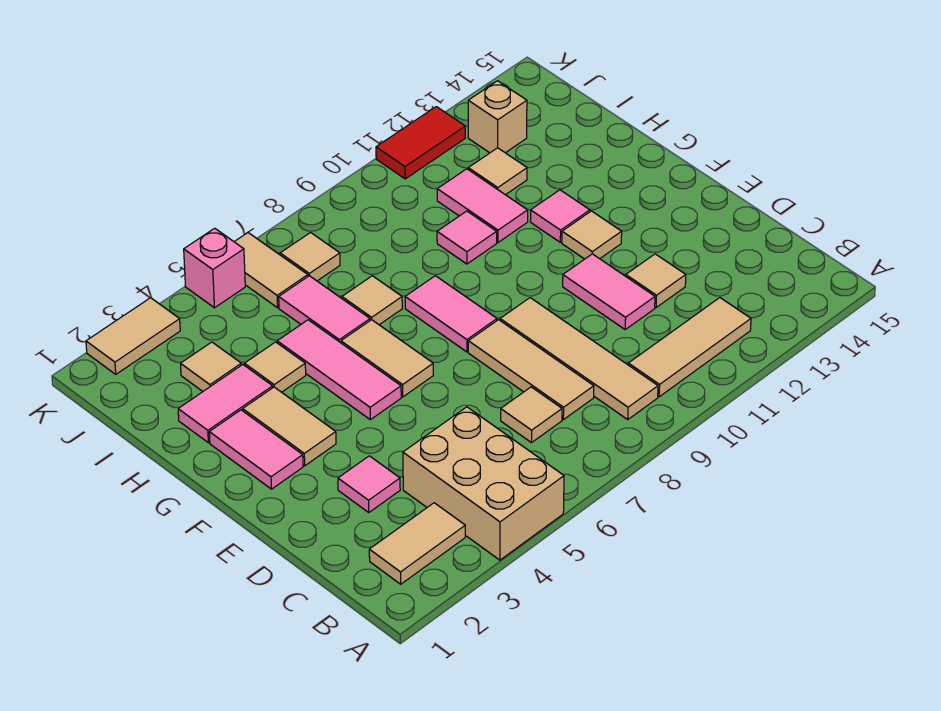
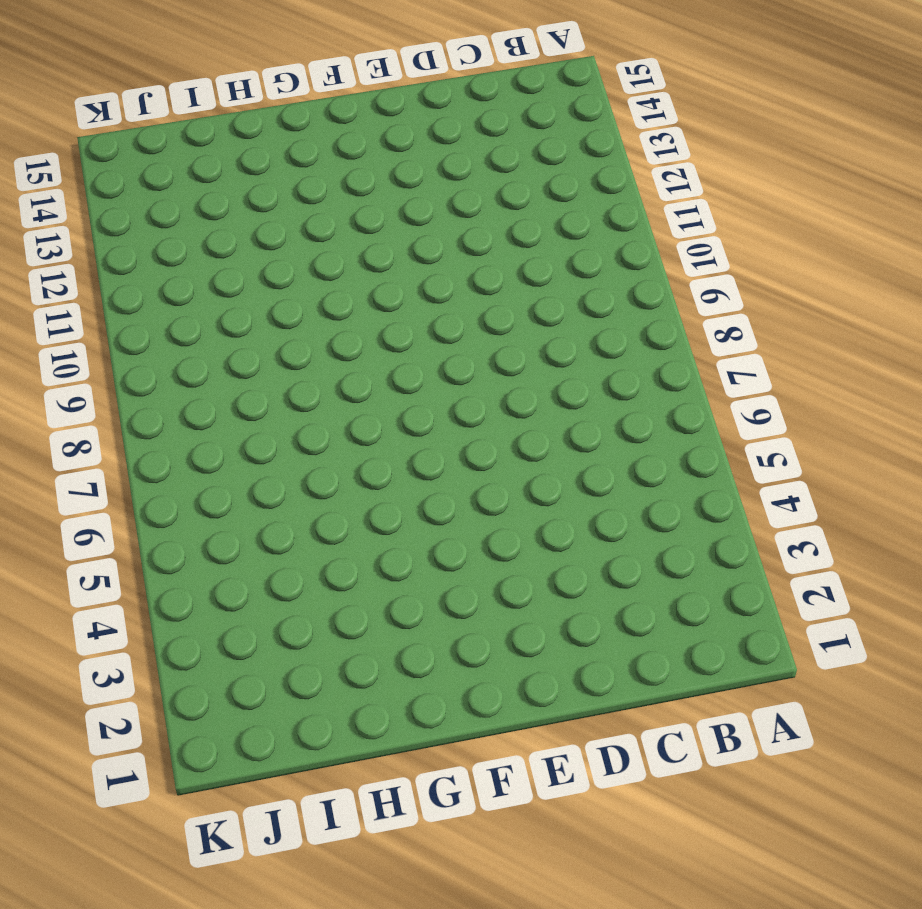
none -> tan 2x3 brick [403,407,564,560]
none -> tan 1x2 tile [369,503,465,584]
none -> tan 1x4 tile [500,298,658,419]
none -> tan 1x3 tile [628,298,751,397]

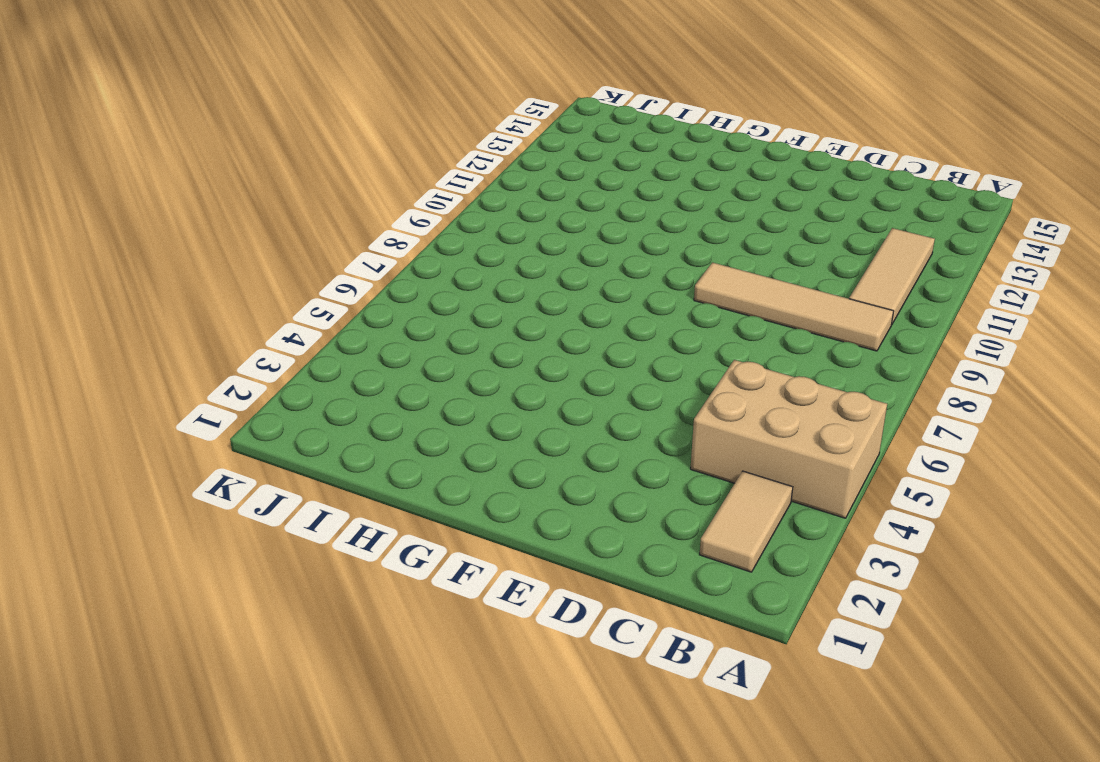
none -> tan 1x1 tile [501,387,562,443]
none -> tan 1x3 tile [468,320,594,420]
none -> pink 1x1 tile [338,456,400,512]
none -> pink 1x2 tile [563,254,655,329]

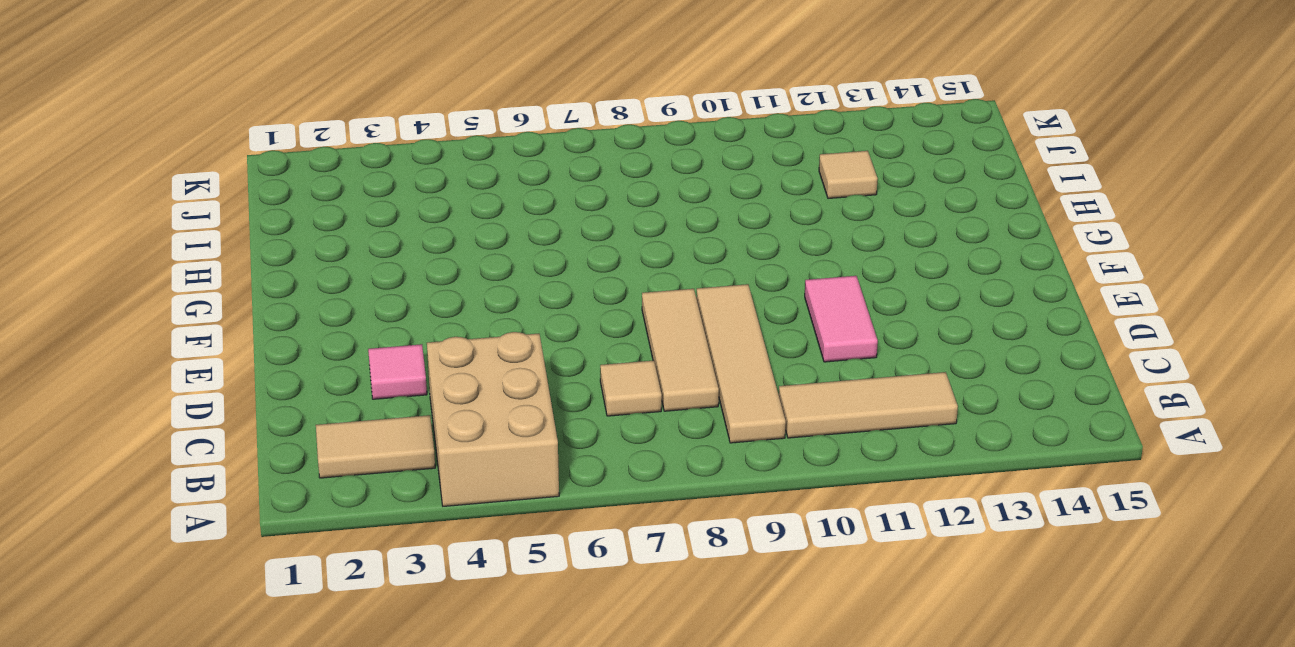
none -> tan 1x1 tile [626,254,686,308]
none -> pink 1x2 tile [209,410,303,489]
none -> tan 1x2 tile [243,387,336,466]
none -> pink 1x3 tile [277,320,401,420]

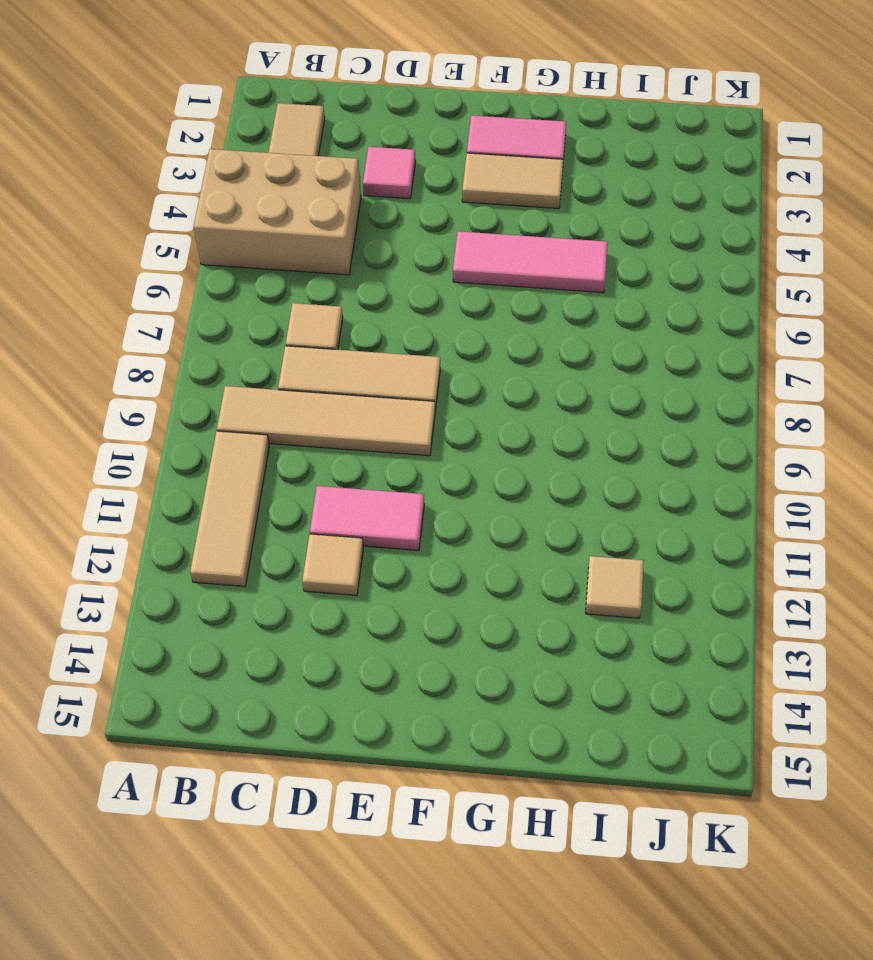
none -> tan 1x2 tile [341,320,433,397]
none -> pink 1x2 tile [405,276,497,352]
none -> tan 1x1 tile [562,211,622,259]
none -> pink 1x1 tile [530,190,590,242]

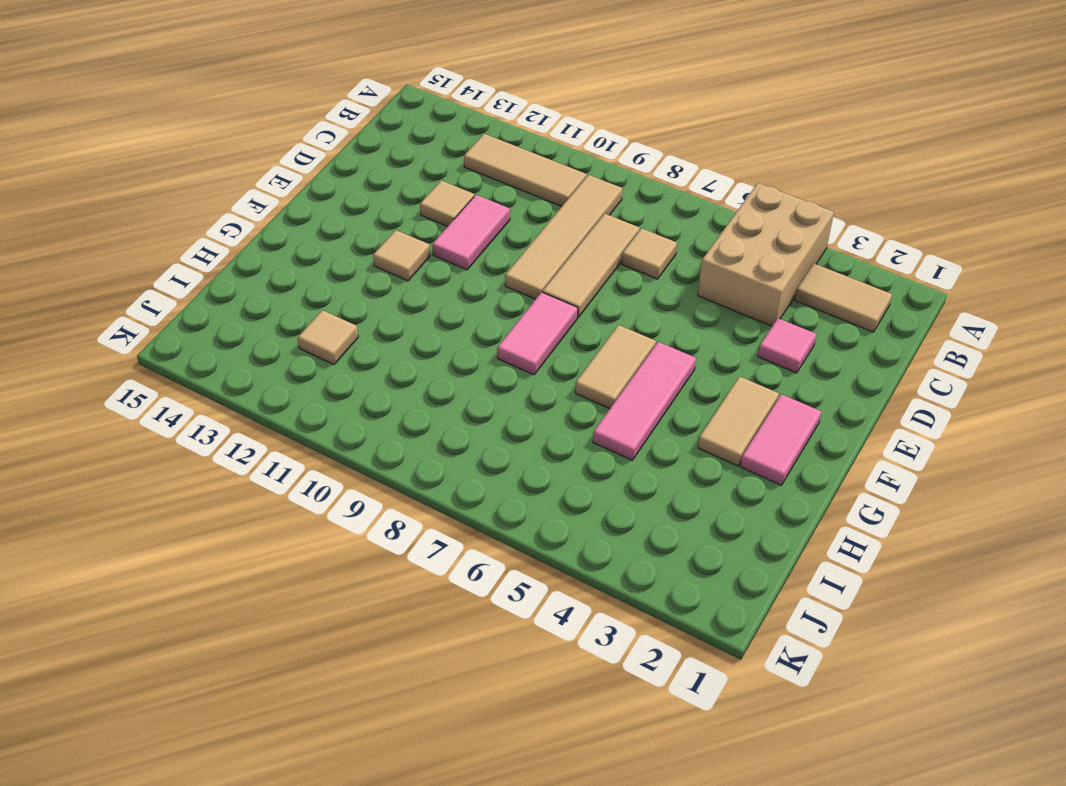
none -> pink 1x1 tile [530,190,590,242]
none -> pink 1x2 tile [178,365,273,443]
none -> tan 1x1 tile [244,342,306,392]
none -> pink 1x2 tile [279,276,370,343]

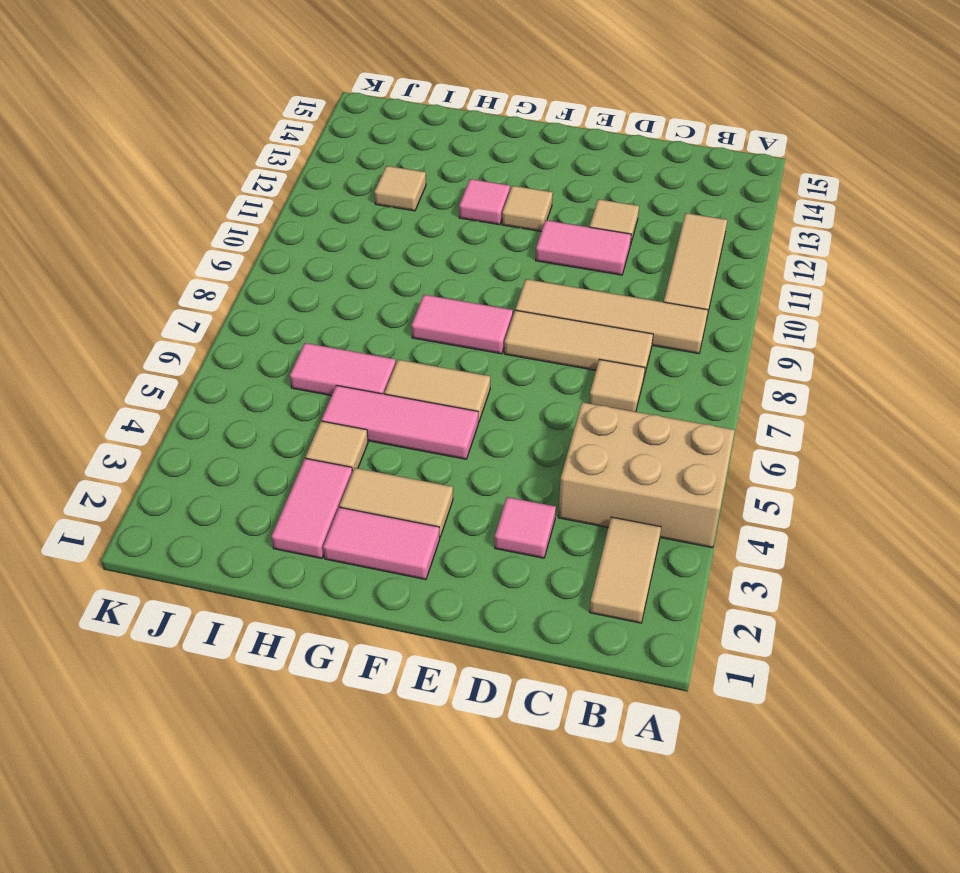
none -> tan 1x1 tile [342,276,402,325]
none -> pink 1x1 tile [437,211,497,264]
none -> pink 1x2 tile [437,169,528,242]
none -> tan 1x1 tile [181,342,241,391]

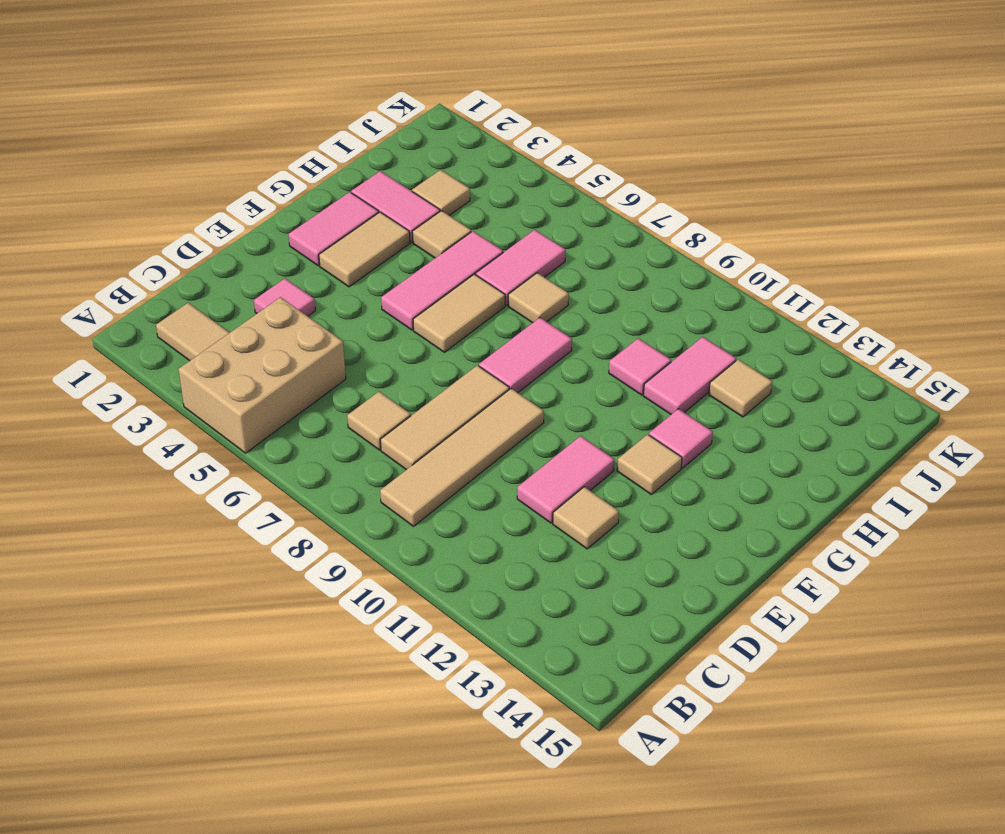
none -> tan 1x3 tile [628,298,751,397]
none -> tan 1x2 tile [234,233,308,308]
none -> tan 1x1 tile [280,233,340,281]
none -> tan 1x1 brick [468,81,527,153]

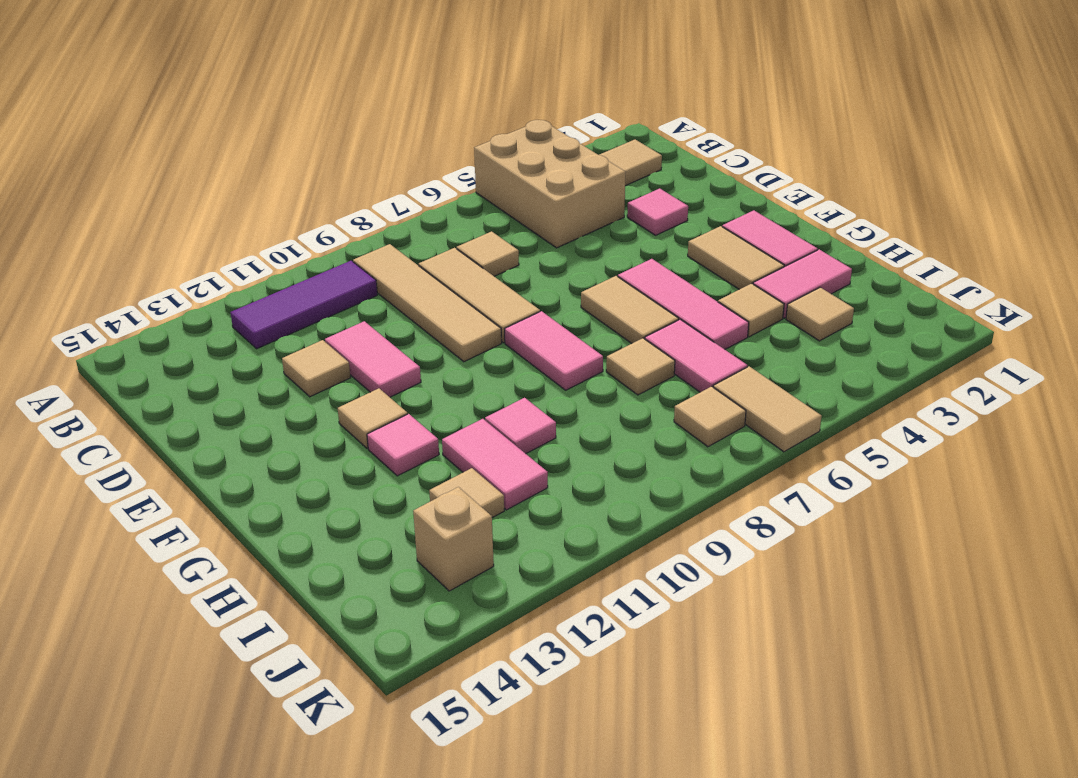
purple 1x3 tile [230,261,377,349] -> tan 1x3 tile [628,298,751,397]
none -> tan 1x2 tile [86,298,180,374]
none -> pink 1x1 brick [184,228,245,308]
none -> red 1x2 tile [376,107,465,179]

